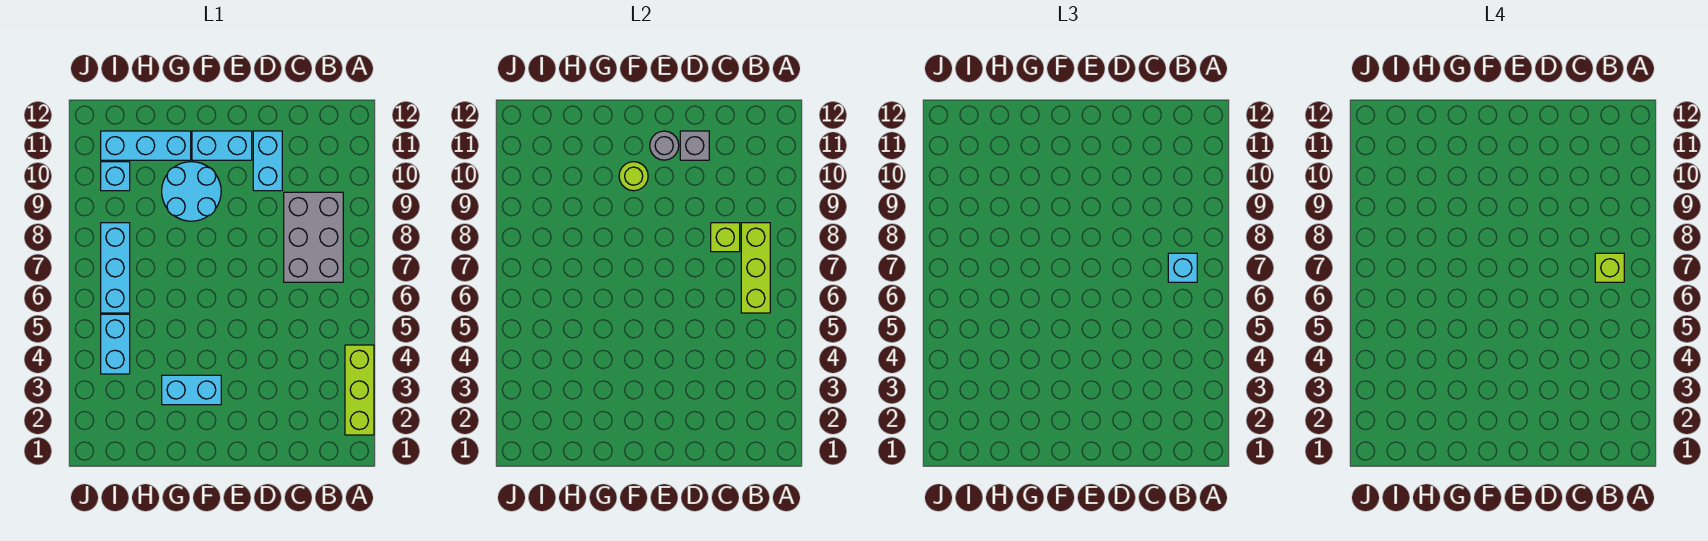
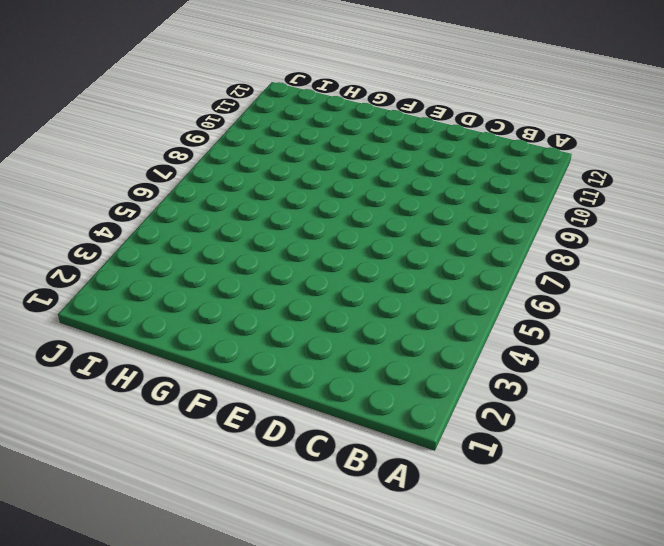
none -> lime 1x3 brick [345,345,374,435]
none -> grey 2x3 brick [284,192,343,282]
none -> cyan 1x2 brick [253,131,282,191]

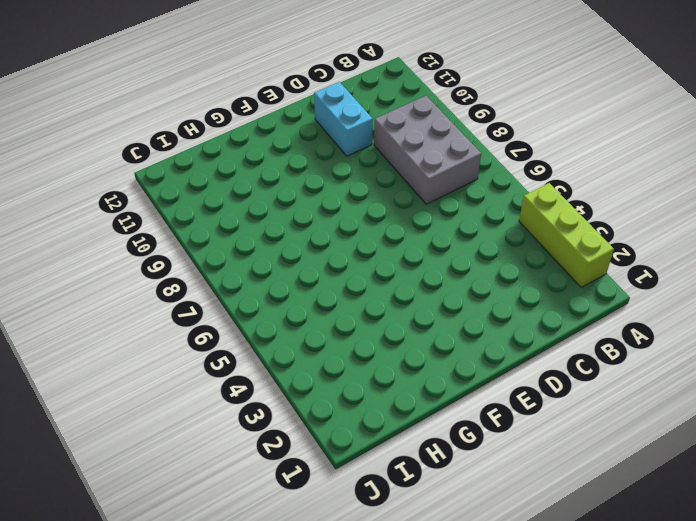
none -> cyan 1x2 brick [192,131,252,160]
none -> cyan 1x2 brick [162,375,221,405]
none -> cyan 2x2 round brick [162,162,221,221]

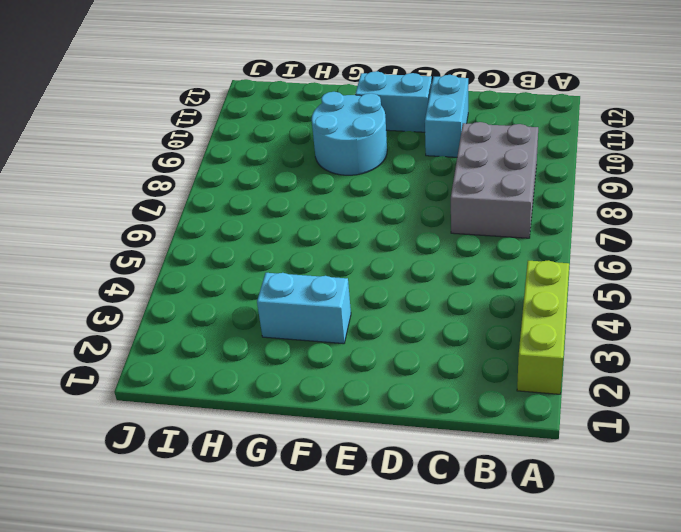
none -> cyan 1x3 brick [101,131,191,160]
none -> cyan 1x2 brick [101,314,130,374]
none -> cyan 1x3 brick [101,223,130,313]

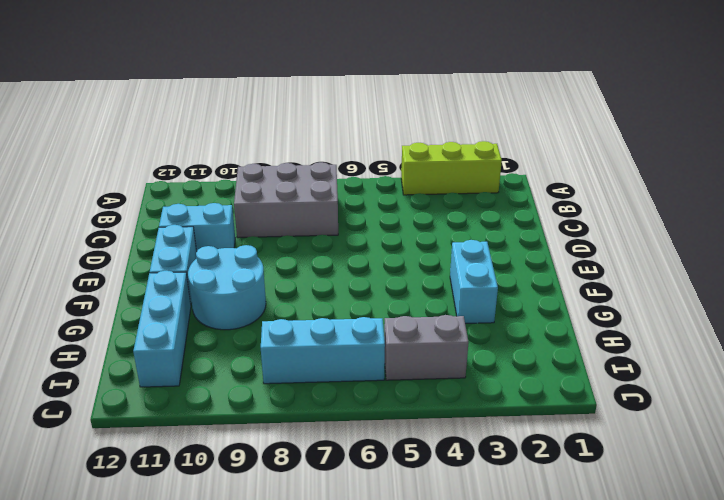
grey 1x2 brick [384,315,469,380] -> cyan 1x2 brick [101,314,130,374]
none -> cyan 1x1 brick [101,162,130,191]
none -> lime 1x3 brick [741,223,770,313]
none -> lime 1x1 brick [711,223,740,252]

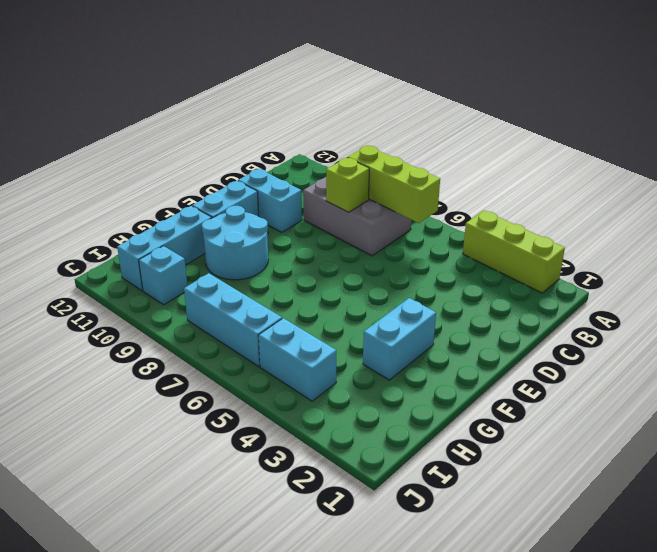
none -> grey 1x1 brick [680,131,709,160]
none -> grey 1x1 round brick [650,131,679,160]
none -> lime 1x1 round brick [619,162,648,191]

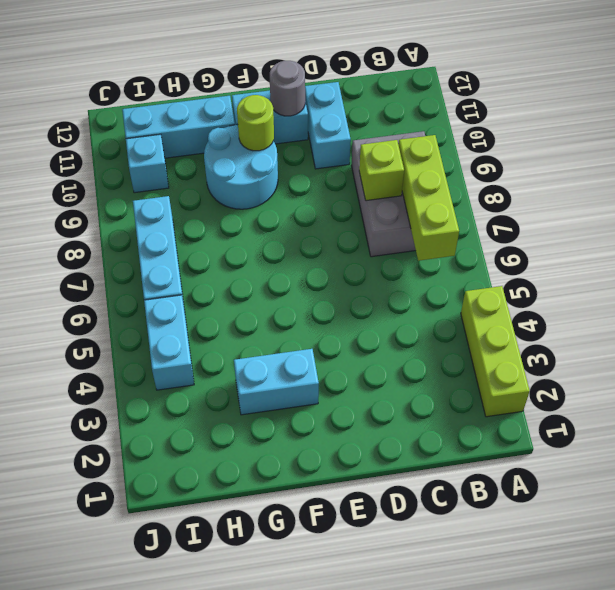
none -> grey 1x1 brick [680,131,709,160]
none -> cyan 1x1 brick [1168,253,1197,282]
none -> lime 1x1 brick [1595,253,1624,282]

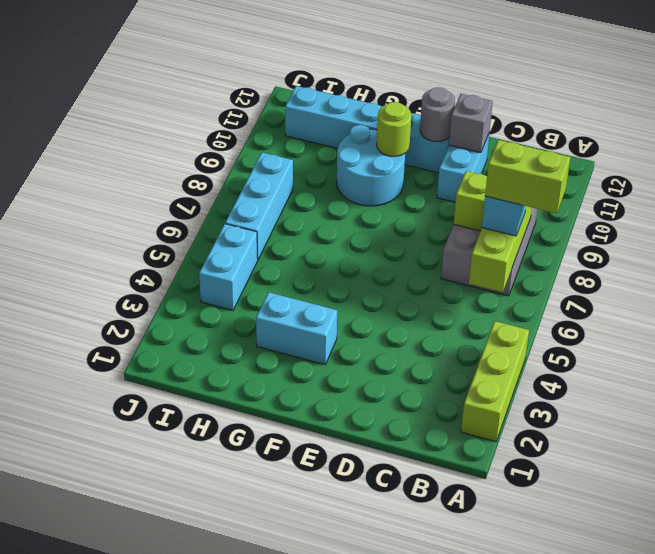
lime 1x2 brick [485,140,570,213] -> lime 1x1 brick [1595,253,1624,282]
none -> cyan 1x1 brick [101,162,130,191]

